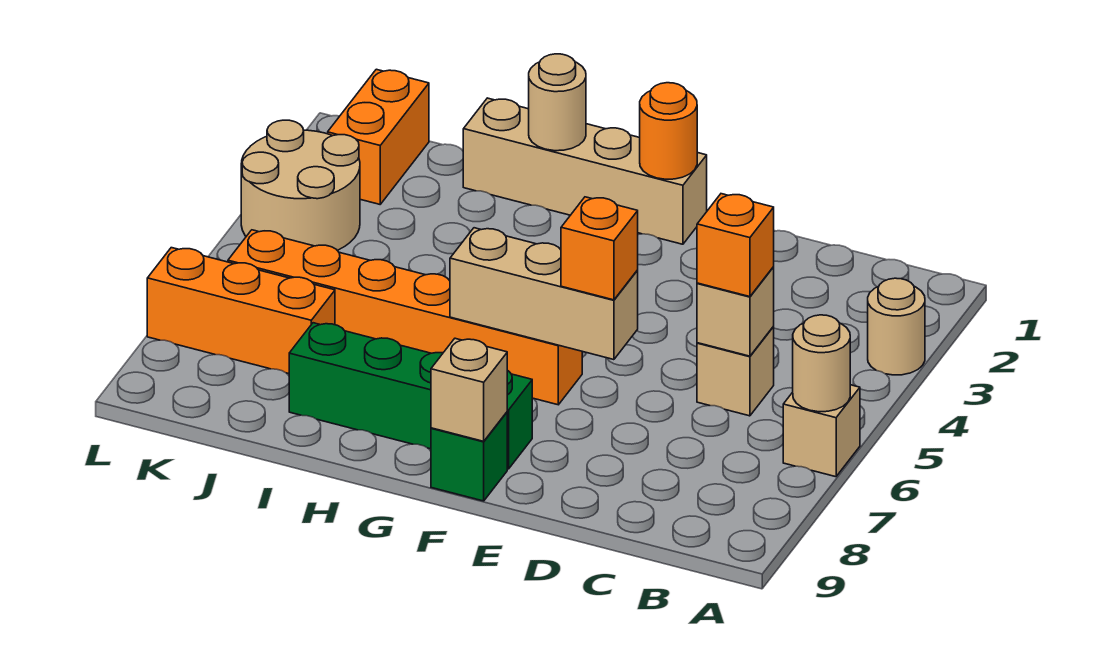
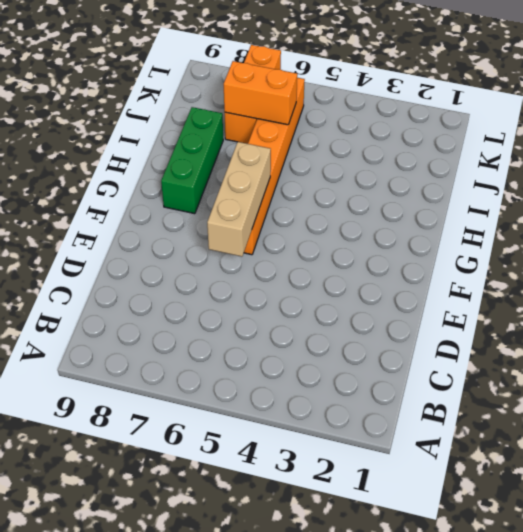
green 1x3 brick [161,107,223,214] -> green 1x4 brick [289,323,532,469]
orange 1x2 brick [224,61,297,125] -> orange 1x2 brick moved to [328,69,429,204]
none -> tan 1x1 round brick [868,278,925,375]
none -> tan 1x1 brick [783,385,860,477]
none -> tan 1x1 brick [697,327,774,416]

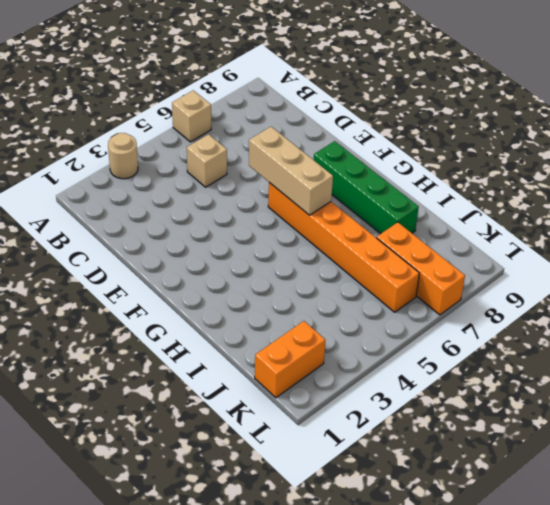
none -> tan 1x4 brick [463,98,707,244]
none -> green 1x1 brick [431,412,507,501]
none -> tan 2x2 round brick [241,120,360,250]

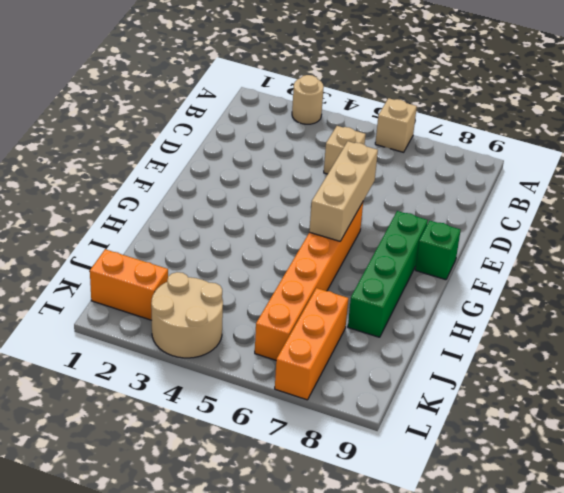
none -> tan 1x4 brick [463,98,707,244]
none -> tan 1x1 round brick [793,315,850,412]
none -> tan 1x1 brick [697,267,774,356]

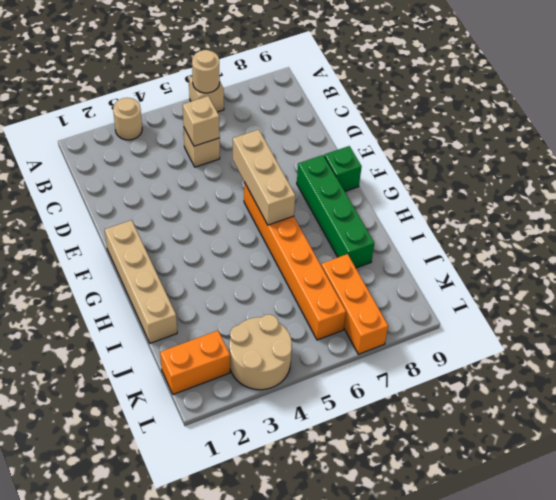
none -> orange 1x1 round brick [640,83,697,179]
none -> tan 1x1 brick [431,338,507,441]
none -> tan 1x1 round brick [529,54,586,151]

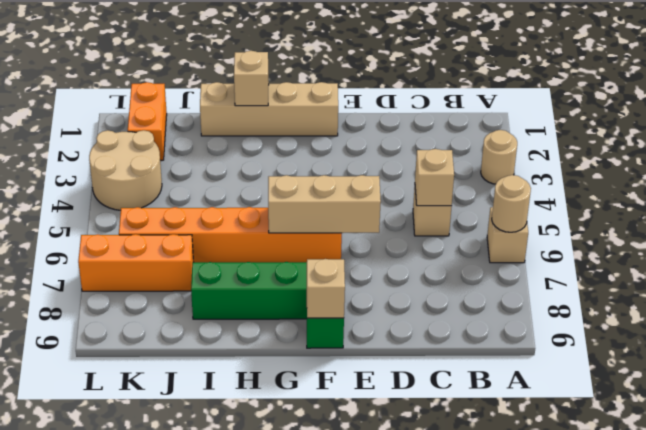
tan 1x1 brick [234,51,269,106] -> tan 1x1 round brick [529,54,586,151]
none -> orange 1x1 round brick [640,83,697,179]
none -> orange 1x1 brick [697,194,774,297]
none -> orange 1x1 brick [561,197,638,300]

